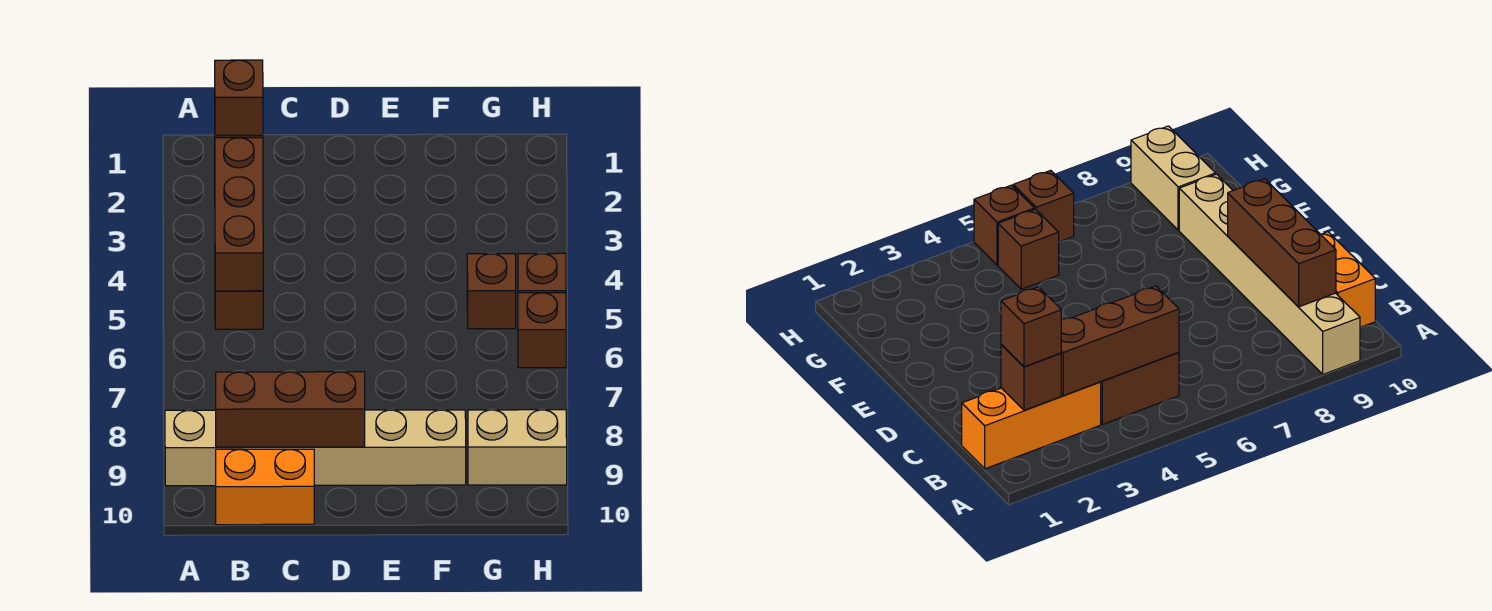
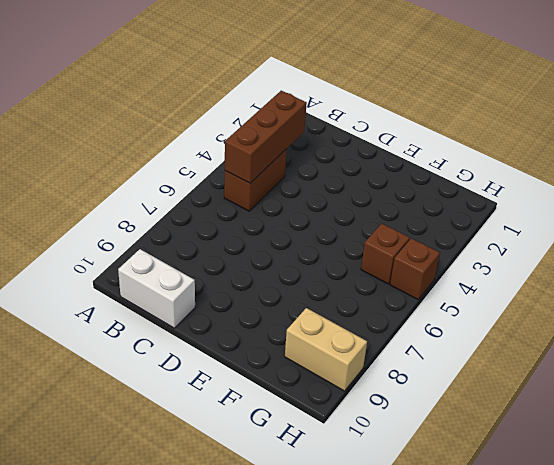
white 1x2 brick [118,249,195,328] -> orange 1x2 brick [216,449,314,525]
none -> tan 1x6 brick [165,410,466,486]
none -> orange 1x3 brick [962,382,1101,469]
none -> brown 1x1 brick [518,293,566,368]

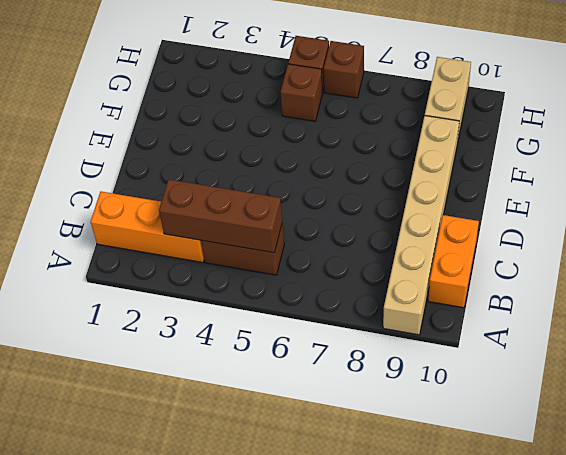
none -> brown 1x1 brick [1001,344,1061,410]
none -> brown 1x3 brick [216,372,365,447]
none -> brown 1x1 brick [215,60,263,135]

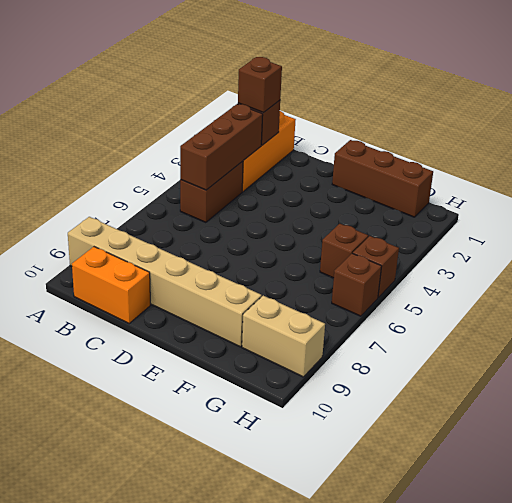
brown 1x3 brick [332,140,433,217] -> brown 1x3 brick moved to [216,372,365,447]

